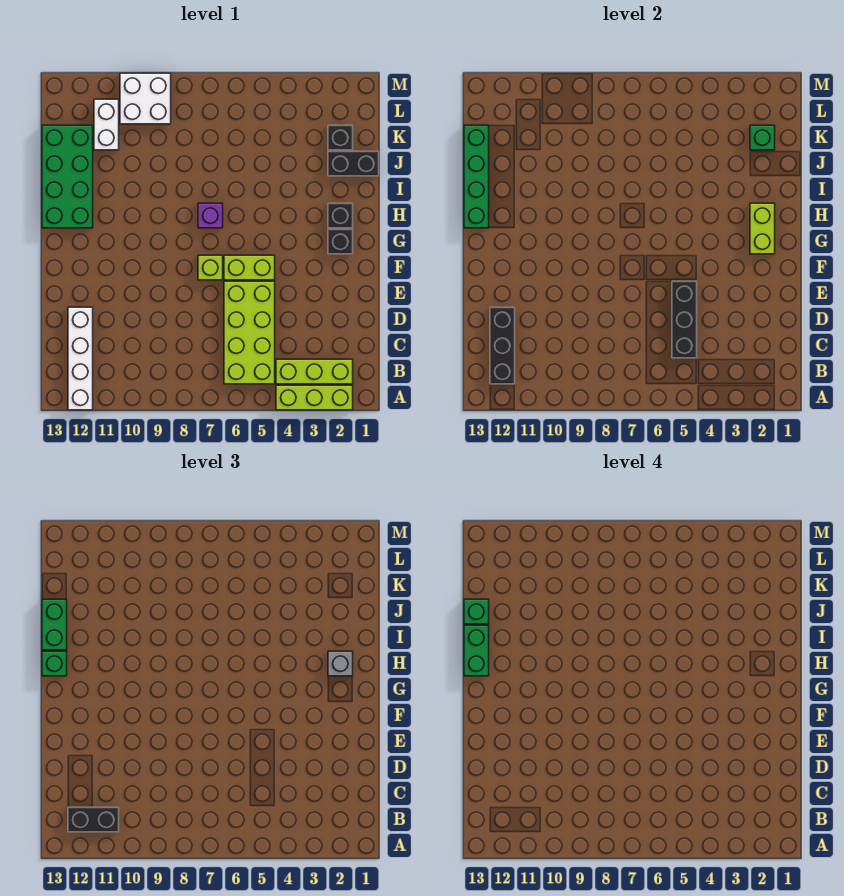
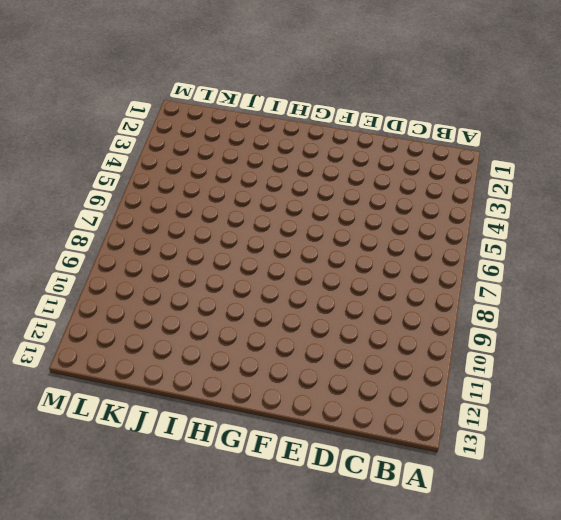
none -> lime 1x3 brick [276,385,353,410]
none -> white 1x4 brick [68,307,93,410]
none -> lime 1x3 brick [276,359,353,384]

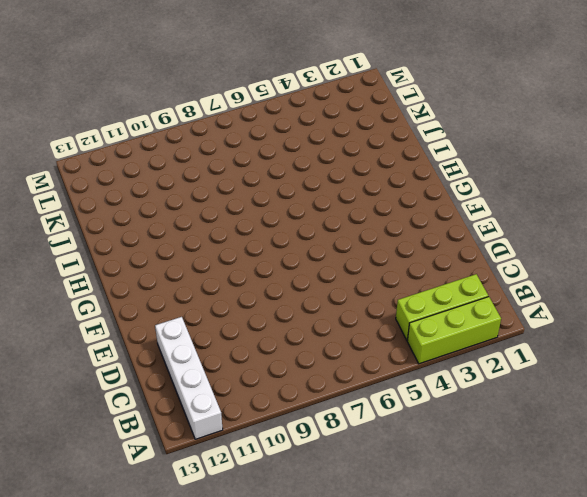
none -> lime 2x4 brick [224,281,275,384]
none -> lime 1x2 brick [224,255,275,280]
none -> lime 1x1 brick [198,255,223,280]

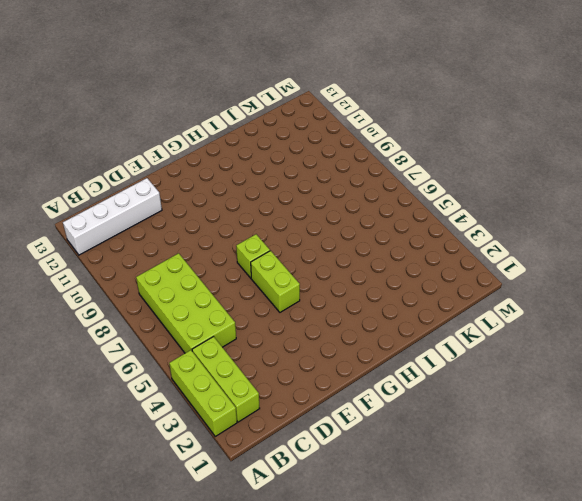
lime 2x4 brick [136,253,236,353] -> lime 2x4 brick turned to [224,281,275,384]
none -> black 1x1 brick [328,229,353,254]
none -> black 1x1 brick [328,203,353,228]
none -> purple 1x1 brick [198,203,223,228]

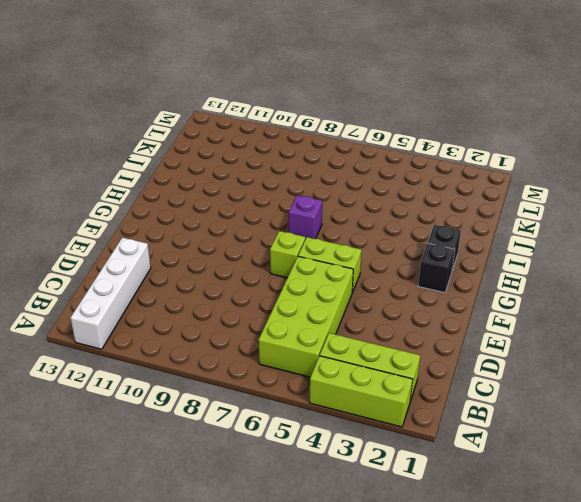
none -> green 2x4 brick [42,125,93,228]
none -> black 1x2 brick [328,151,379,176]
none -> black 1x1 brick [328,125,353,150]

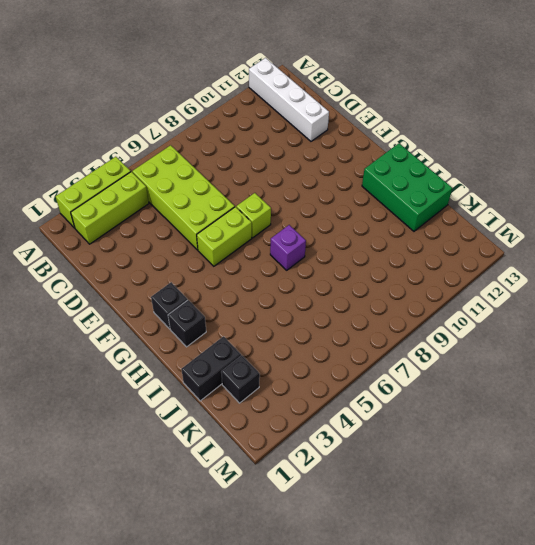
green 2x3 brick [362,143,452,231] -> green 2x4 brick [42,125,93,228]
none -> white 1x2 brick [94,99,119,150]
none -> white 2x2 brick [120,73,171,124]
none -> black 1x3 brick [490,307,515,384]

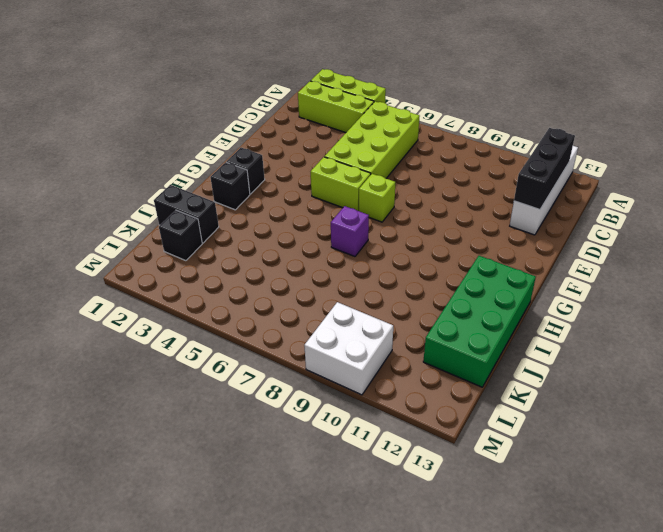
none -> white 1x2 brick [94,99,119,150]
none -> black 1x3 brick [672,281,697,358]
none -> lime 1x2 brick [750,203,775,254]

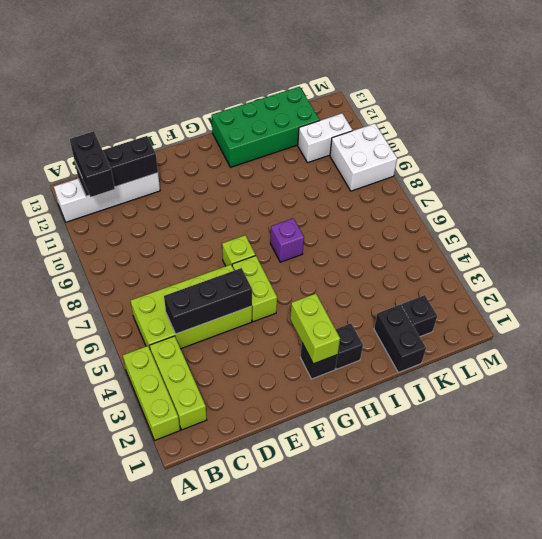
lime 1x2 brick [290,294,340,364] -> lime 1x2 brick turned to [750,203,775,254]
none -> green 1x4 brick [464,125,489,228]
none -> green 1x1 brick [750,125,775,150]
none -> grey 1x1 brick [328,651,353,676]

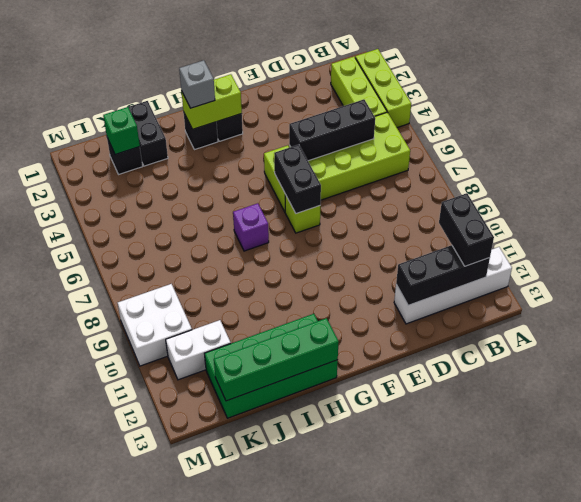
black 1x2 brick [274,145,321,214] -> none
none -> green 1x1 brick [42,651,67,676]
none -> green 1x2 brick [42,599,67,650]
none -> green 1x2 brick [464,625,489,676]

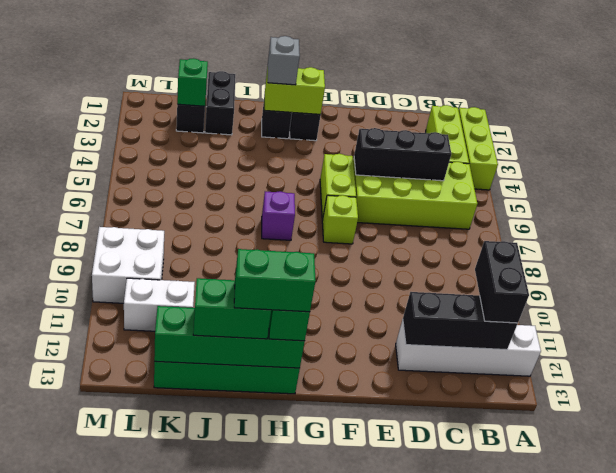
none -> green 1x1 brick [464,599,489,624]

